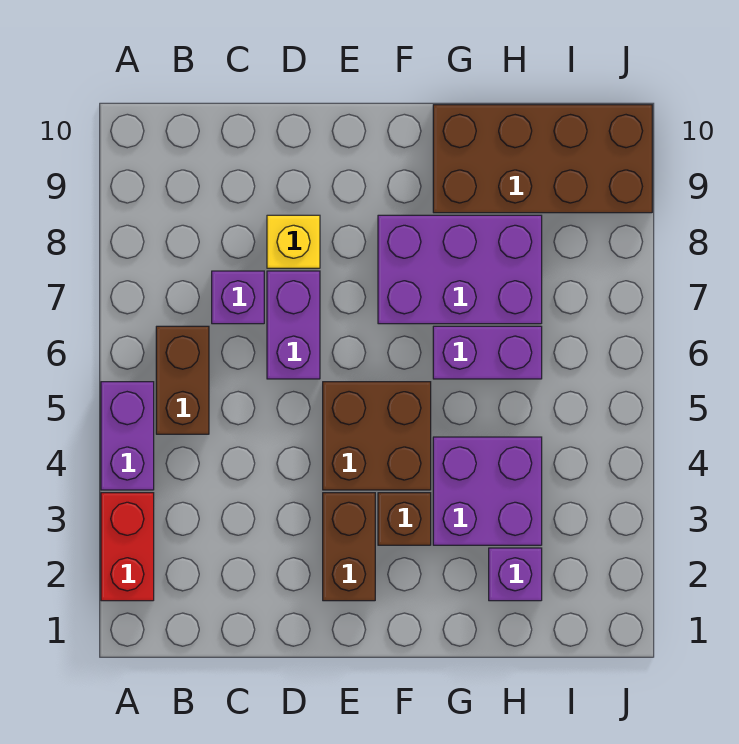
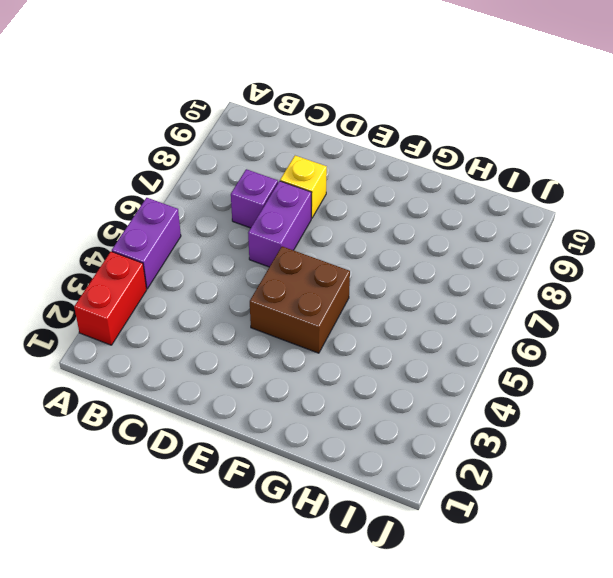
none -> brown 1x2 brick [156,326,209,434]
none -> brown 1x2 brick [323,493,375,601]
none -> brown 1x1 brick [378,493,431,545]

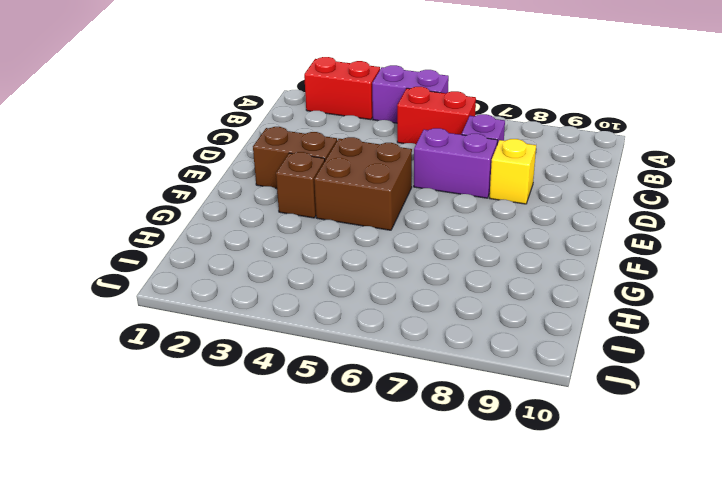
red 1x2 brick [397,87,476,144] -> brown 1x2 brick [156,326,209,434]
none -> purple 2x3 brick [378,215,542,324]
none -> purple 2x2 brick [433,437,542,545]
none -> purple 1x2 brick [433,326,542,379]

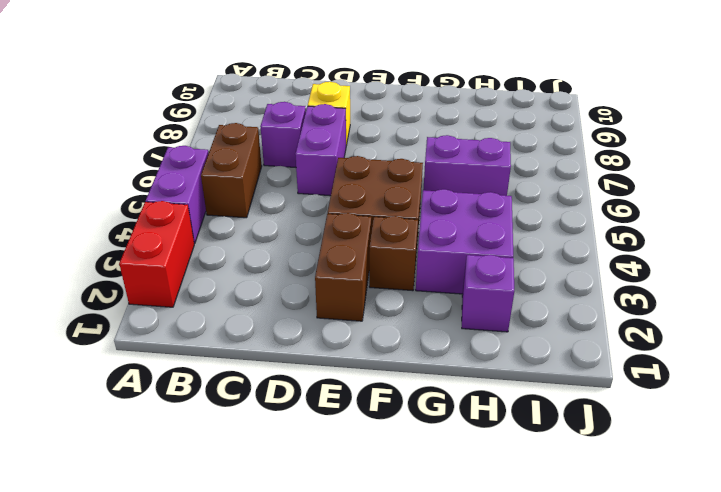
none -> purple 2x3 brick [378,215,542,324]
none -> brown 2x4 brick [433,105,652,213]

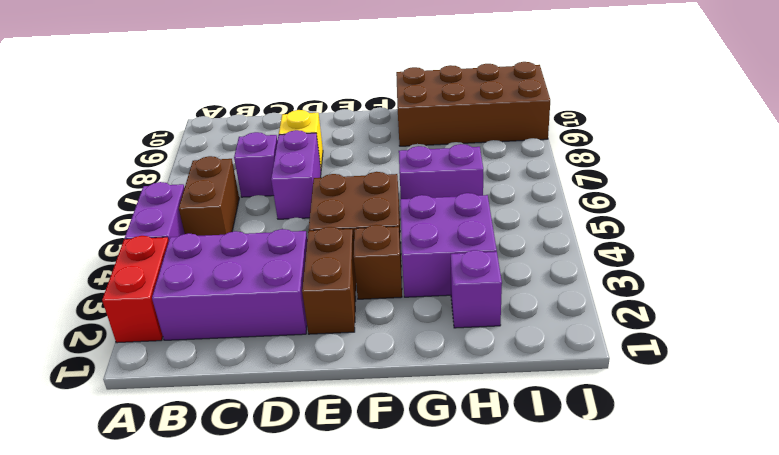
purple 2x3 brick [152,229,307,340] -> purple 2x3 brick moved to [378,215,542,324]

